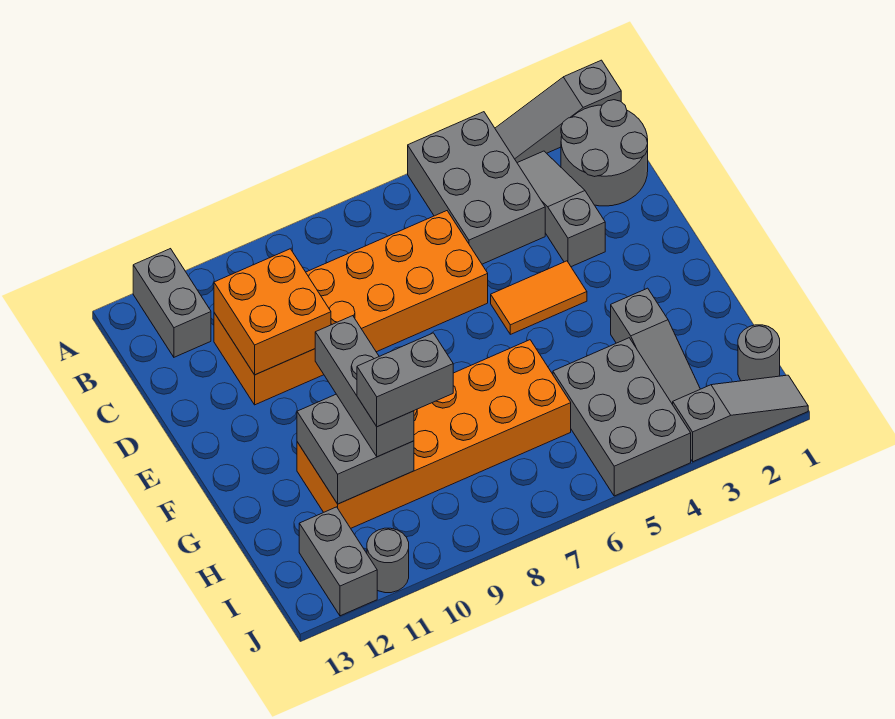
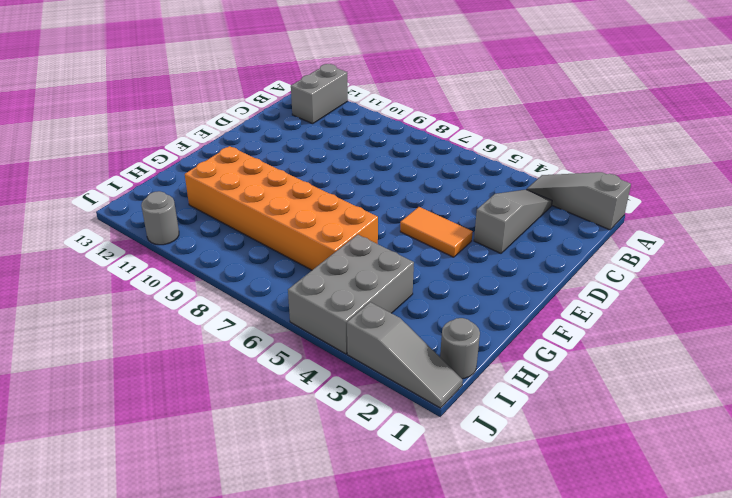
none -> grey 2x3 brick [408,112,545,264]
none -> grey 2x2 round brick [561,100,648,206]
none -> orange 2x6 brick [214,211,488,405]

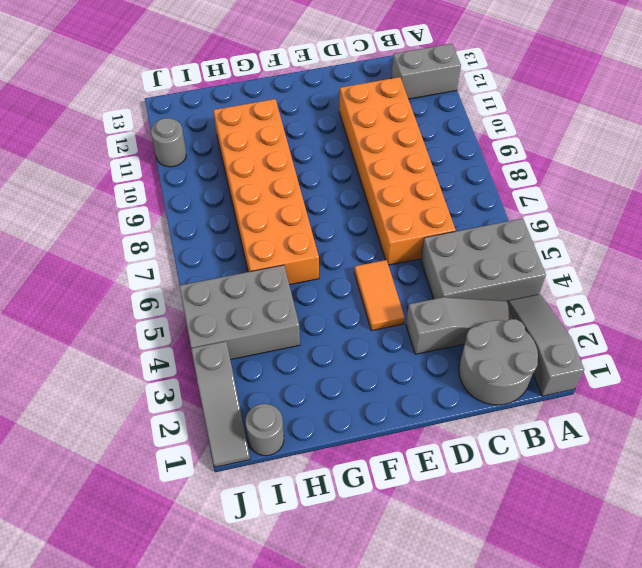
none -> grey 1x3 slope [611,288,700,405]
none -> grey 1x2 brick [299,507,377,616]
none -> orange 2x2 brick [214,249,331,375]

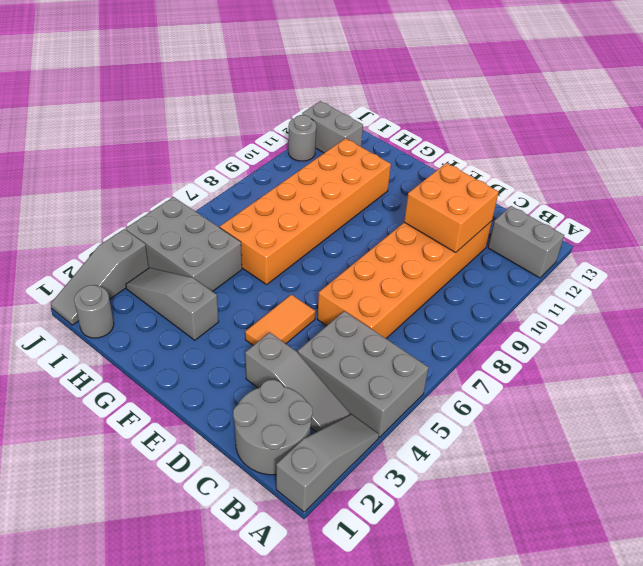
none -> grey 2x2 brick [297,394,414,504]
none -> grey 1x3 brick [315,316,414,457]
none -> grey 1x2 brick [357,333,453,427]

